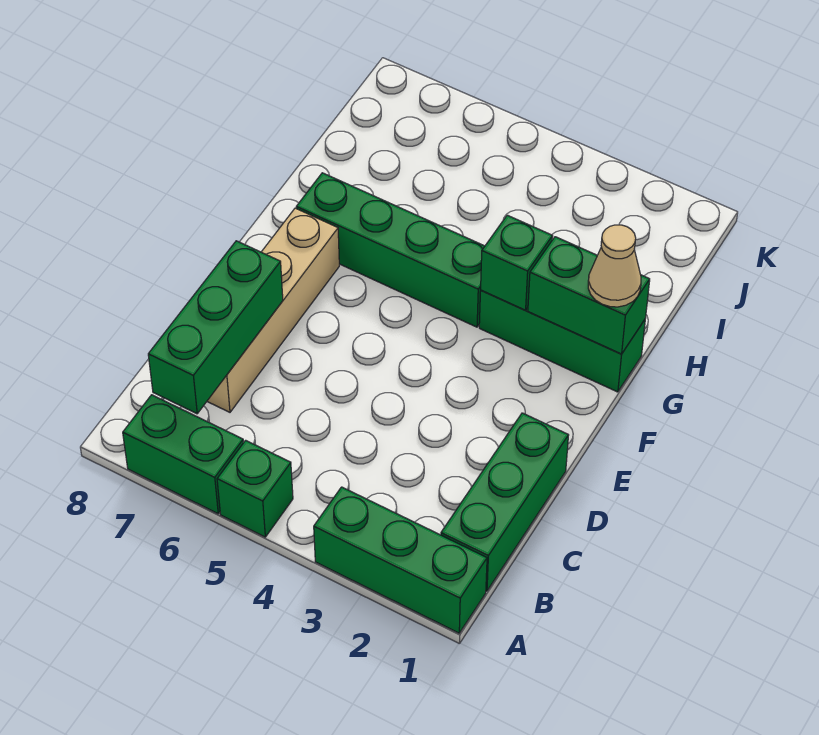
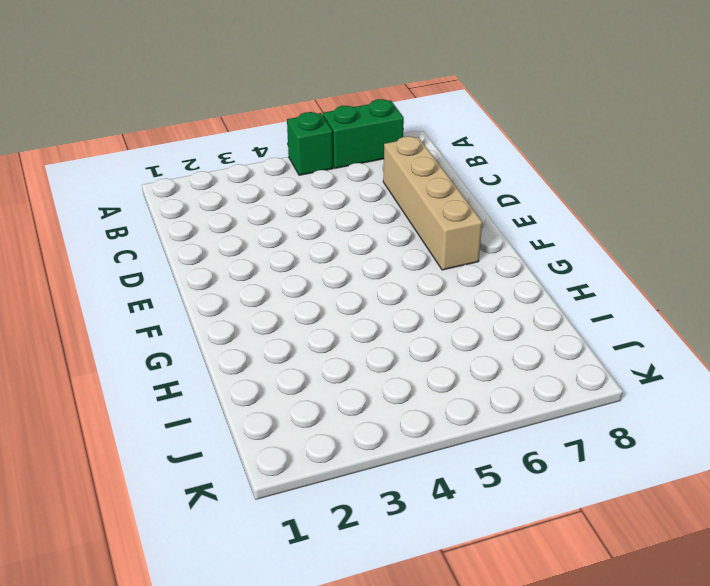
none -> green 1x3 brick [314,487,487,633]
none -> green 1x3 brick [441,413,569,591]

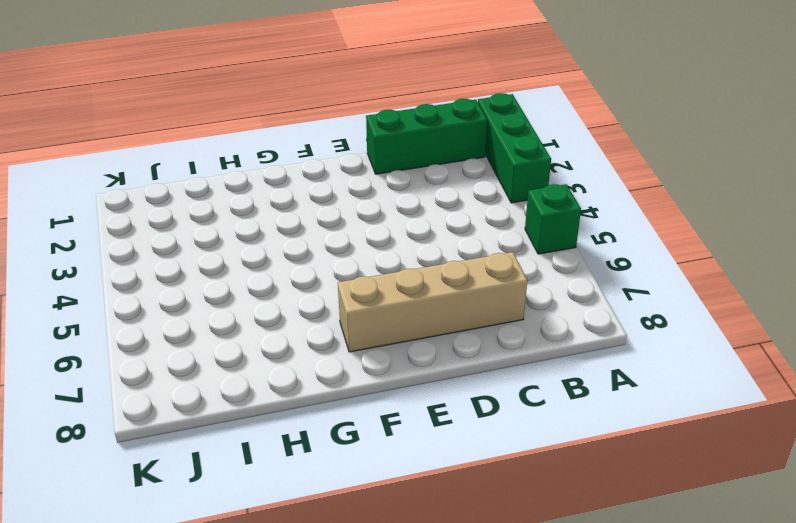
none -> green 1x2 brick [123,395,243,514]
none -> green 1x3 brick [479,290,645,392]

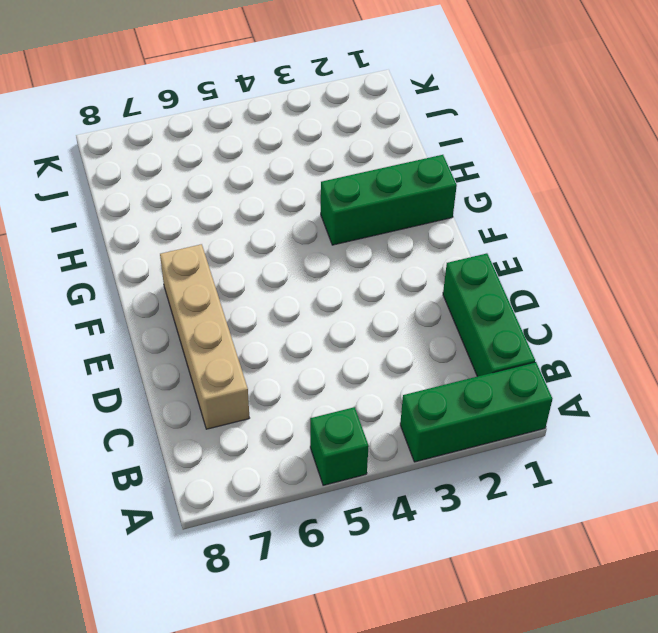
none -> green 1x2 brick [123,395,243,514]
none -> green 1x4 brick [296,173,485,327]

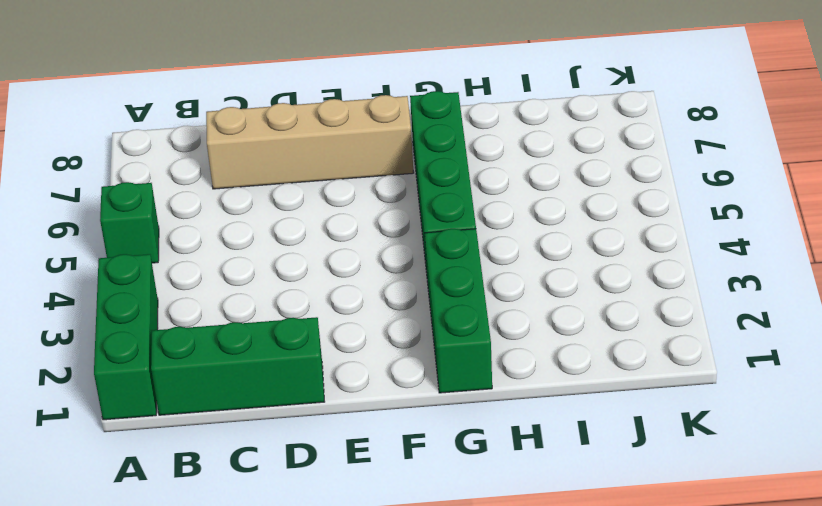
none -> green 1x2 brick [123,395,243,514]
none -> green 1x3 brick [148,241,283,414]

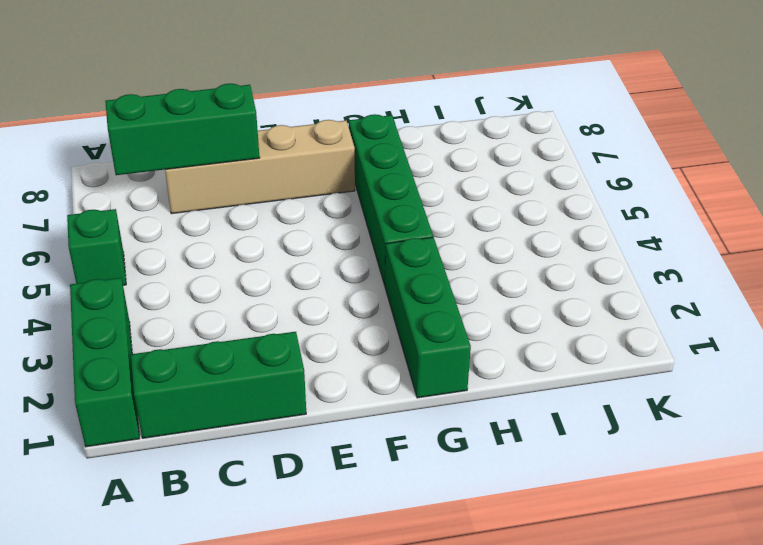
none -> green 1x2 brick [123,395,243,514]
none -> green 1x2 brick [528,237,650,354]

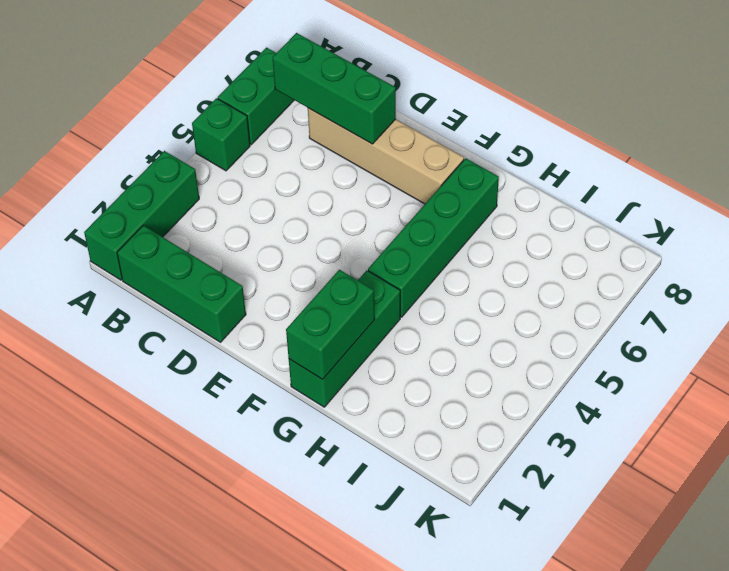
none -> green 1x1 brick [481,215,553,310]
none -> tan 1x1 cone [588,225,641,307]

